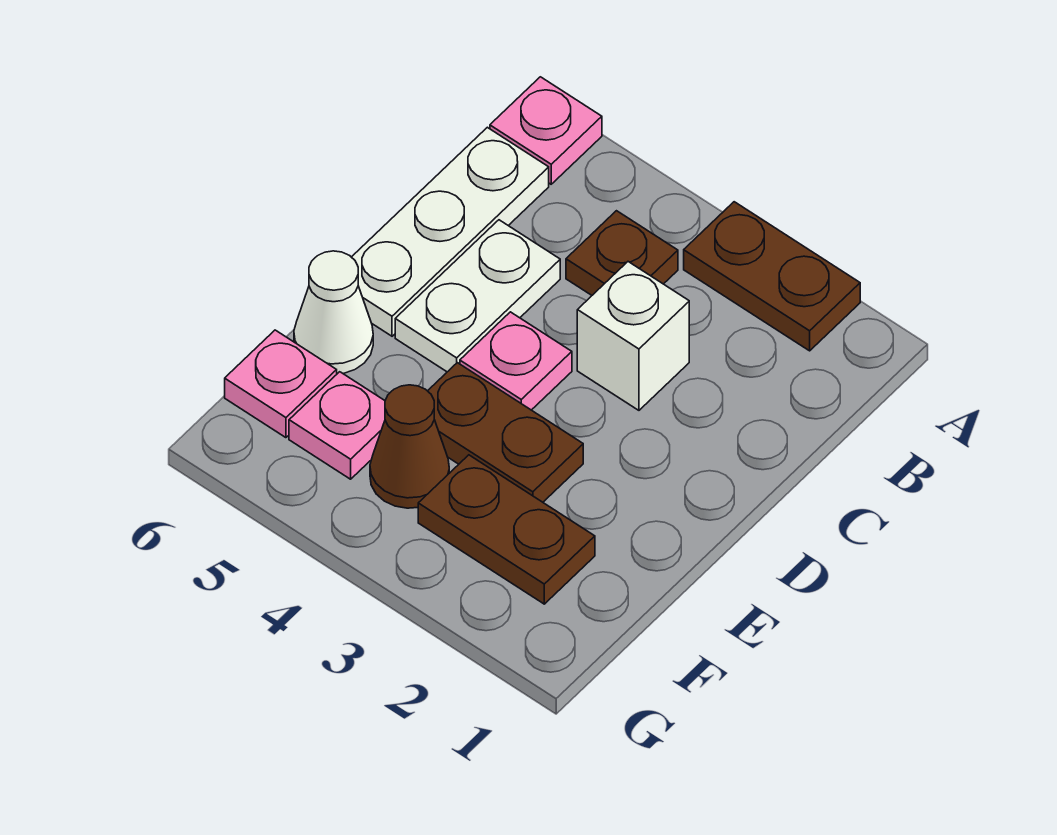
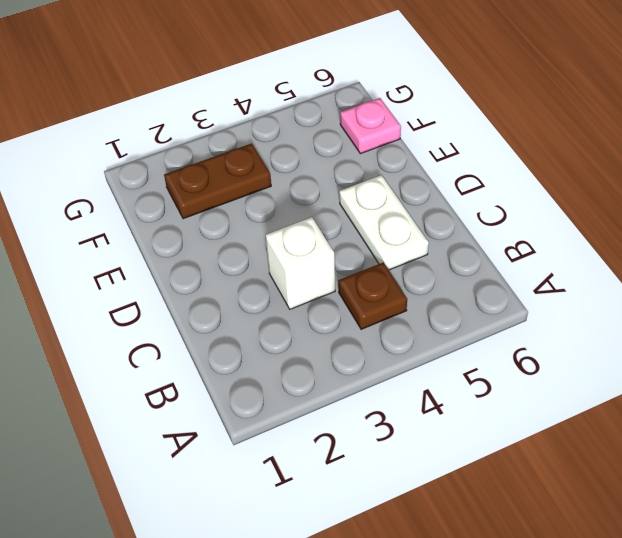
none -> brown 1x2 plate [684,202,860,351]
none -> pink 1x1 plate [490,77,602,184]
none -> white 1x3 plate [352,127,549,336]

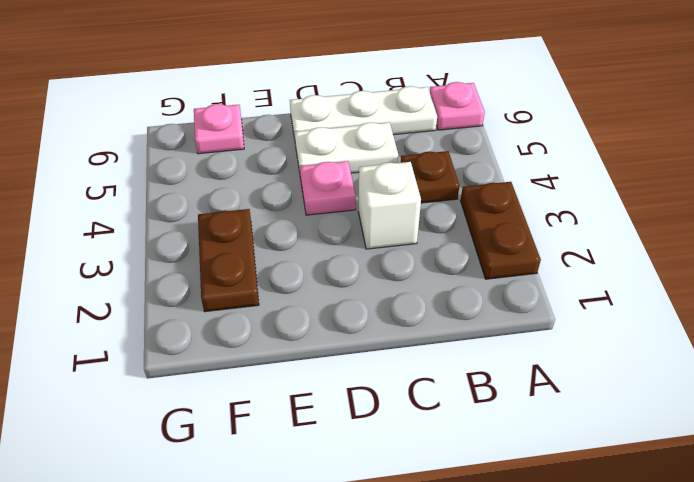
none -> brown 1x2 plate [428,363,583,502]
none -> white 1x1 cone [294,251,373,374]
none -> brown 1x1 cone [370,385,449,508]

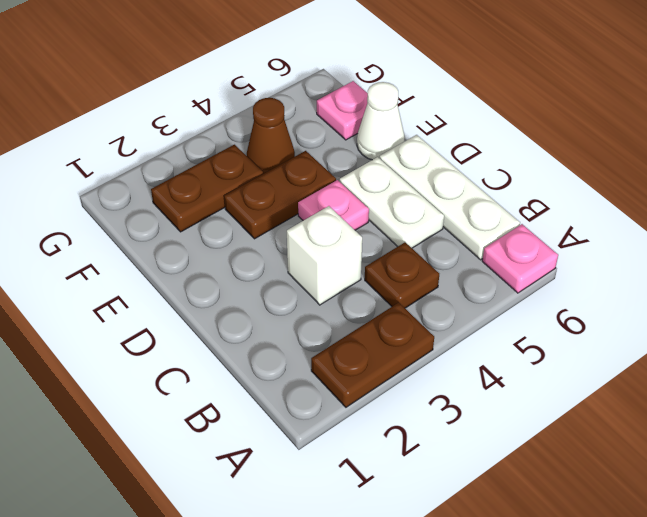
none -> pink 1x1 plate [289,372,385,479]

